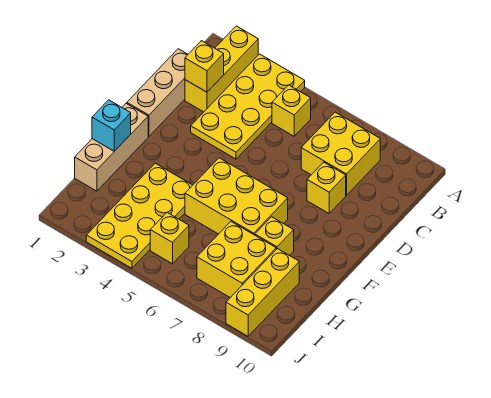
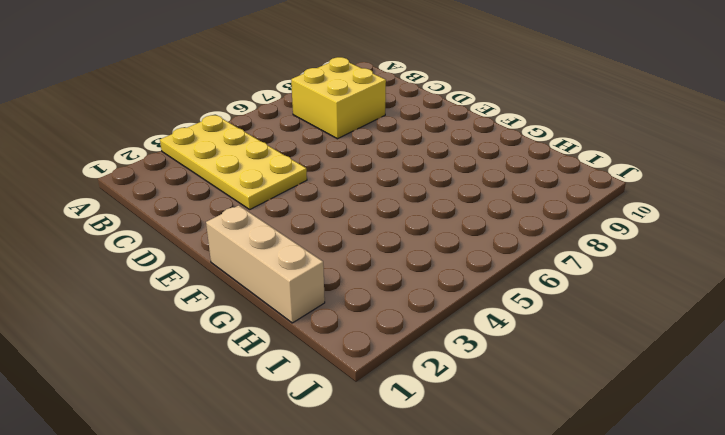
none -> yellow 1x3 brick [185,26,258,112]
none -> yellow 1x1 brick [272,85,311,136]
none -> tan 1x3 brick [127,49,188,137]

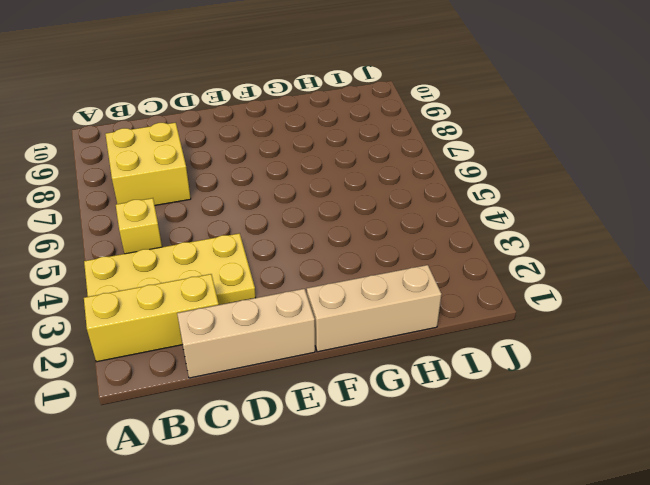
none -> yellow 1x1 brick [307,162,346,213]
none -> yellow 2x3 brick [185,158,288,235]
none -> yellow 2x4 plate [86,163,192,268]

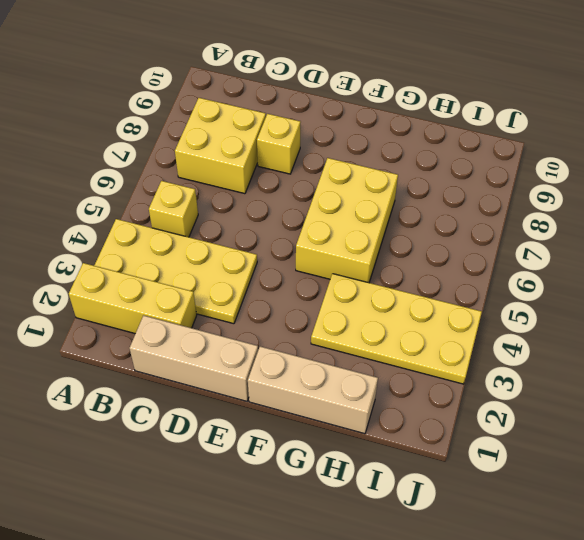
none -> yellow 1x1 brick [255,217,294,255]
none -> yellow 2x2 brick [197,222,276,298]
none -> yellow 1x3 brick [226,249,299,336]

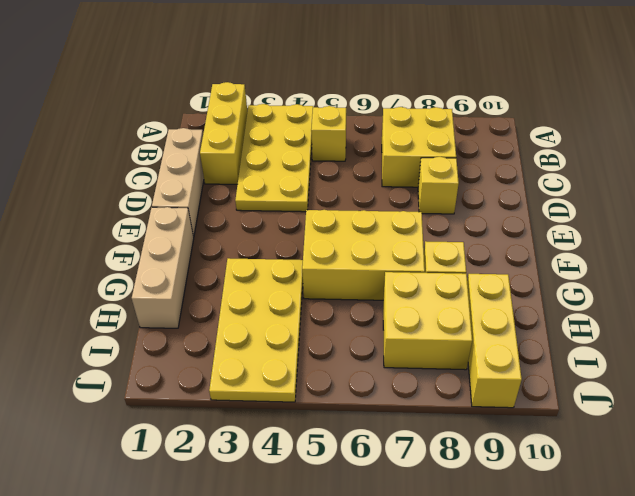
none -> yellow 1x1 brick [150,212,189,264]
none -> yellow 1x1 brick [185,41,224,92]
none -> cyan 1x1 brick [92,100,131,151]

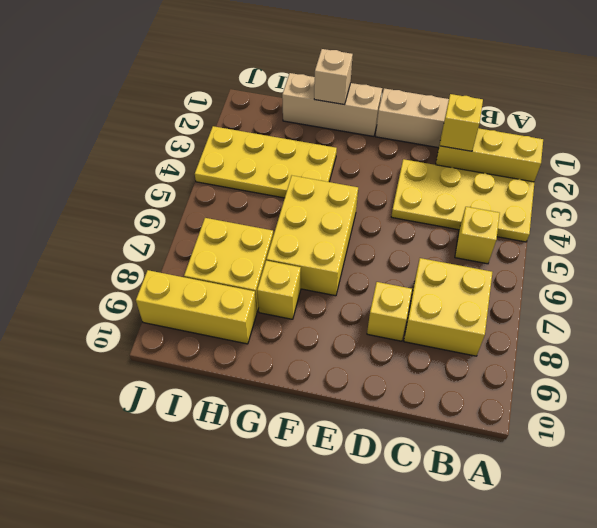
tan 1x1 brick [314,49,353,104] -> cyan 1x1 brick [92,100,131,151]
none -> yellow 1x1 brick [150,212,189,264]

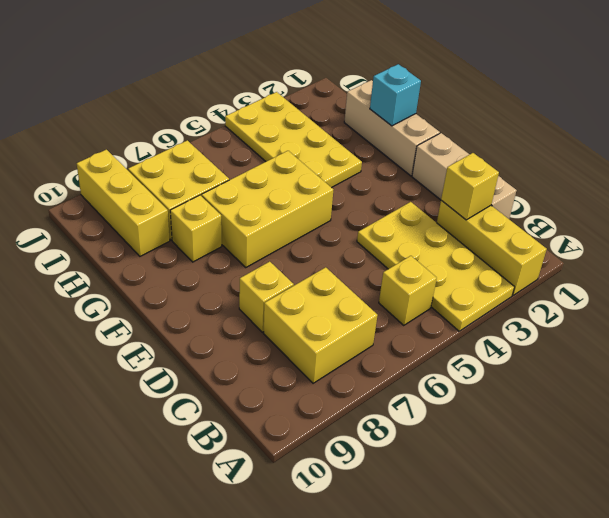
none -> yellow 1x1 brick [150,212,189,264]

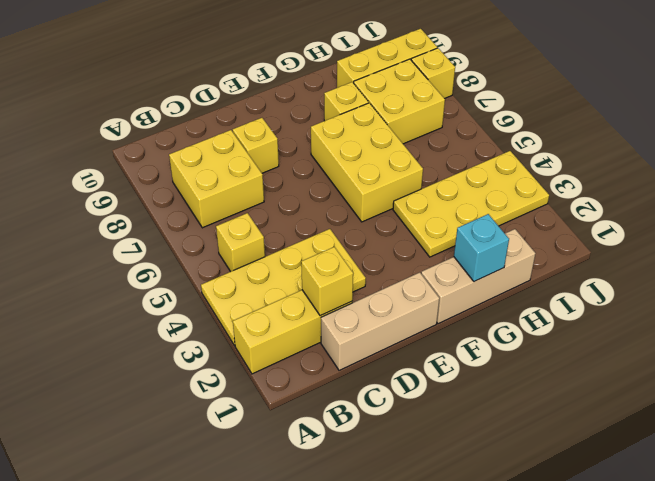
yellow 1x1 brick [411,48,455,99] -> yellow 1x1 brick moved to [150,212,189,264]

